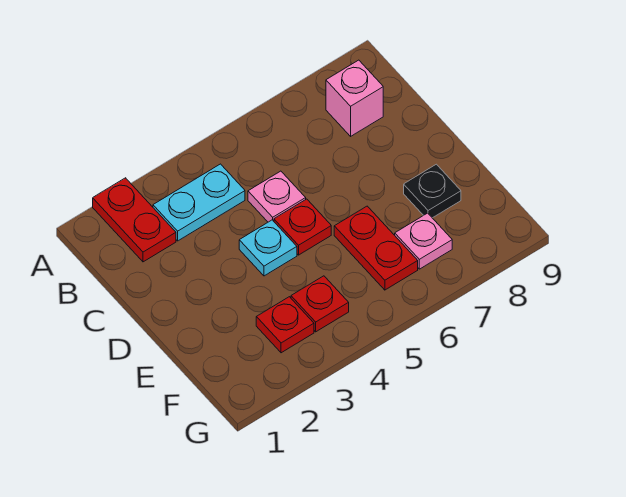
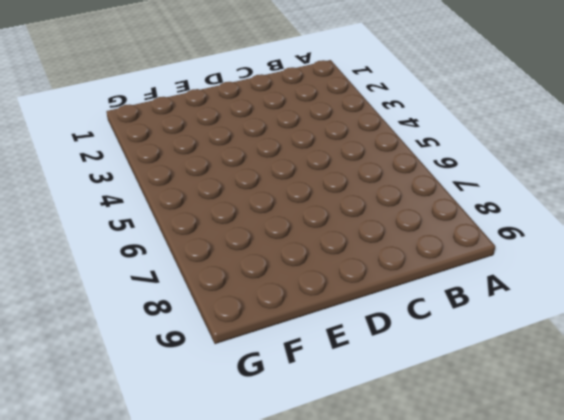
none -> red 1x2 plate [93,178,176,262]
none -> cyan 1x2 plate [153,164,245,241]

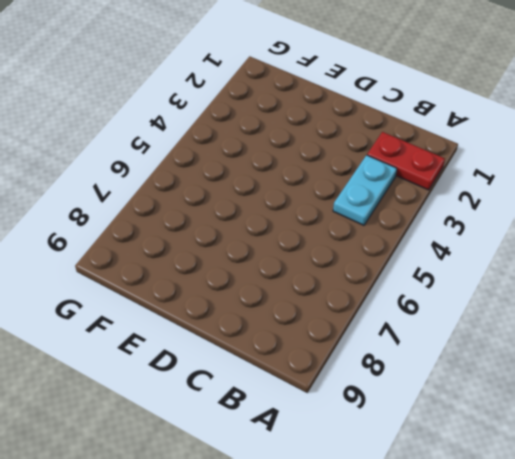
none -> pink 1x1 brick [326,60,383,136]
none -> pink 1x1 plate [248,171,306,222]

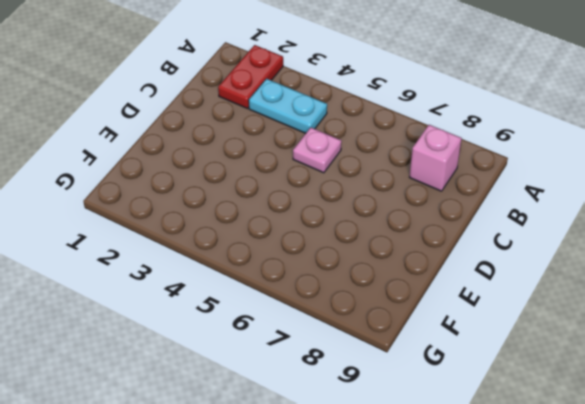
none -> cyan 1x1 plate [239,220,297,276]
none -> red 1x1 plate [274,199,331,255]

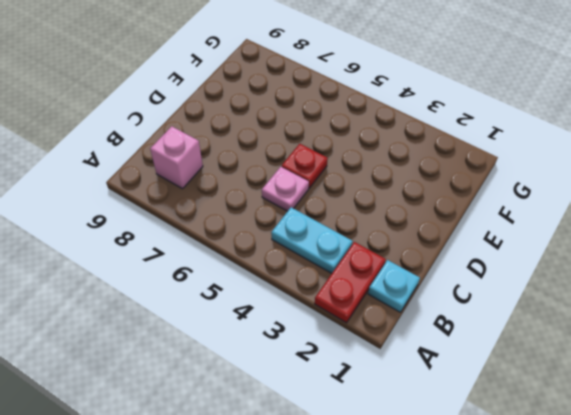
cyan 1x1 plate [368,260,420,312] -> cyan 1x1 plate moved to [239,220,297,276]
none -> red 1x2 plate [334,206,418,290]
none -> black 1x1 plate [404,164,461,218]

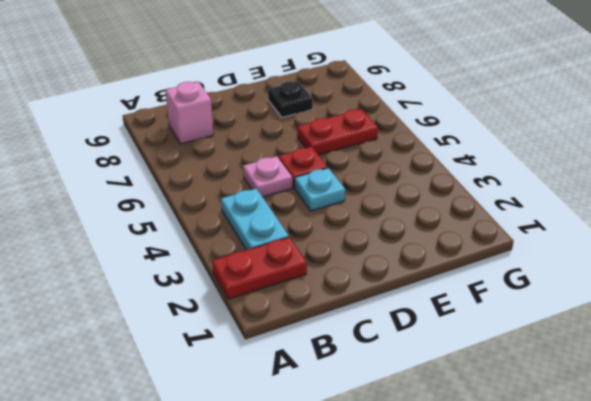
none -> red 1x1 plate [256,297,314,353]
none -> red 1x1 plate [291,276,349,332]

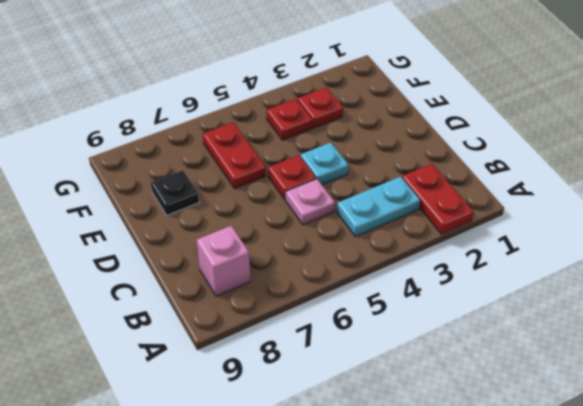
none -> pink 1x1 plate [395,213,452,269]

